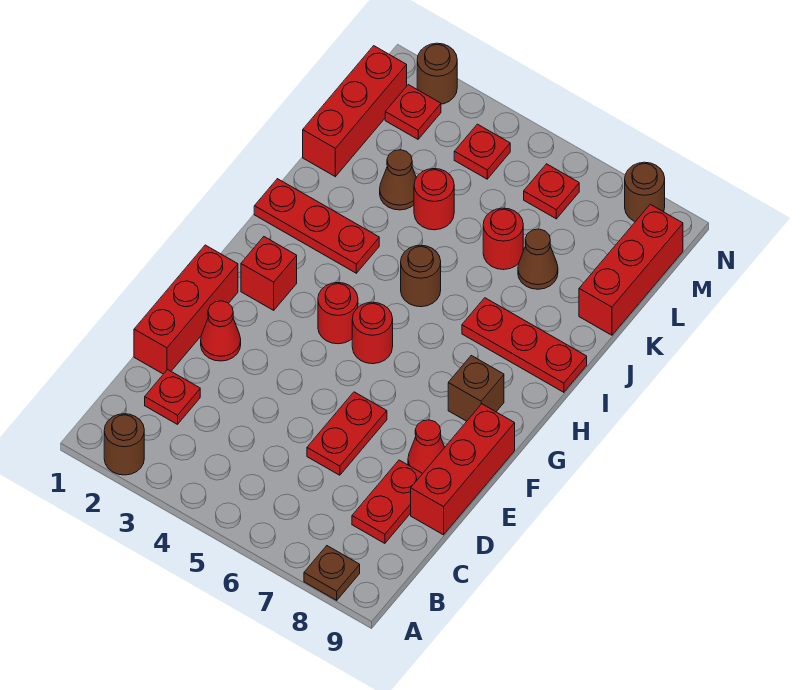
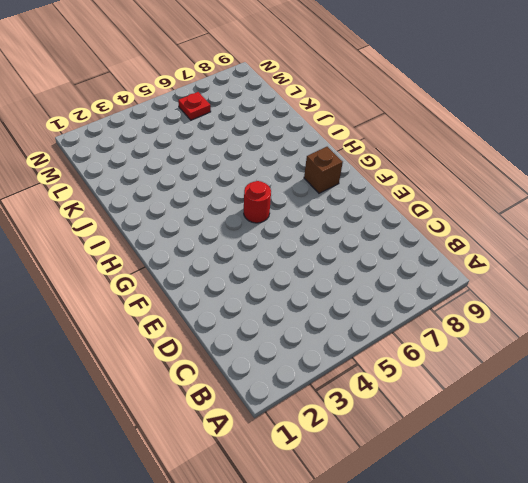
none -> brown 1x1 round brick [104,414,144,475]
none -> brown 1x1 plate [304,546,360,600]
none -> red 1x1 plate [145,370,200,424]

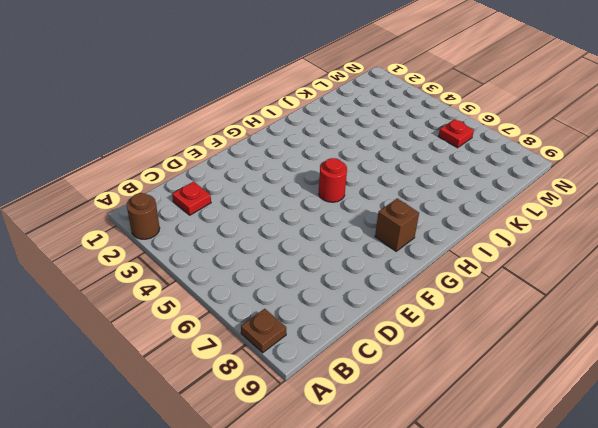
none -> red 1x2 plate [352,460,423,543]
none -> red 1x3 brick [134,245,238,374]
none -> red 1x2 plate [307,392,387,475]

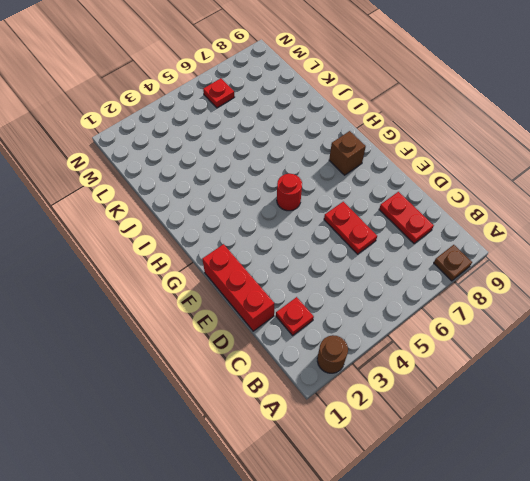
none -> red 1x3 brick [411,404,515,535]
none -> red 1x1 cone [201,301,241,361]
none -> red 1x1 cone [408,420,445,473]

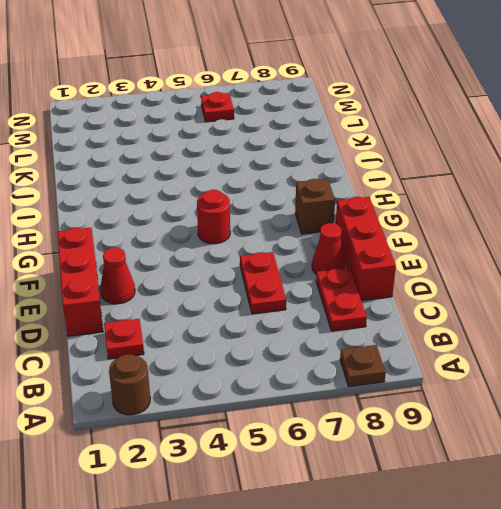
none -> red 1x1 brick [241,237,297,310]
none -> red 1x1 round brick [318,283,358,344]
none -> red 1x3 plate [254,179,379,273]

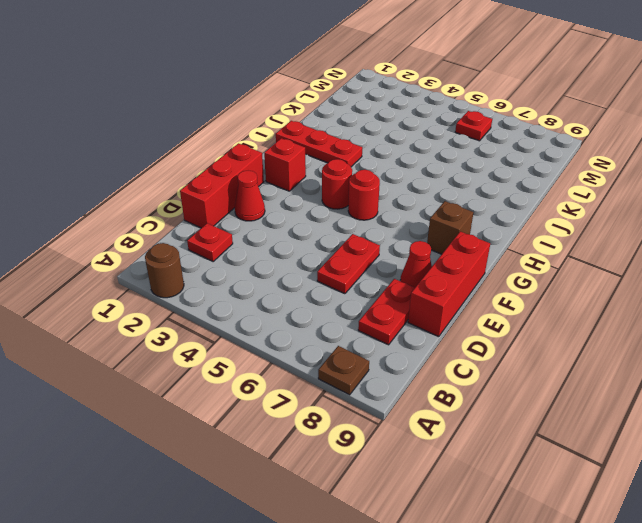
none -> brown 1x1 round brick [401,245,441,307]
none -> red 1x3 plate [462,298,587,392]
none -> red 1x3 brick [303,46,407,177]

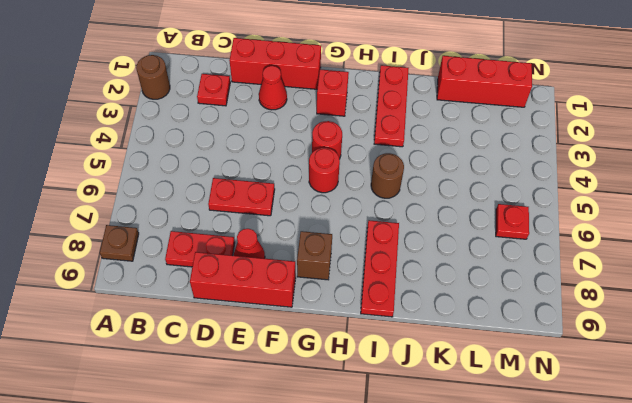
none -> brown 1x1 cone [380,150,416,210]
none -> red 1x1 round brick [414,169,454,230]
none -> red 1x1 round brick [483,208,523,270]

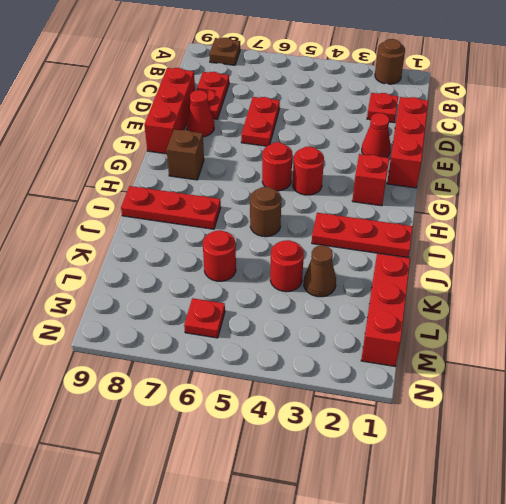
none -> brown 1x1 cone [518,229,558,289]
none -> red 1x3 brick [579,204,683,335]
none -> red 1x1 plate [385,85,441,139]

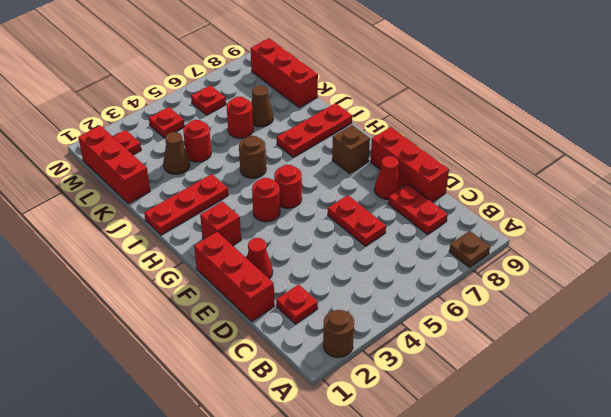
none -> brown 1x1 round brick [417,43,457,104]
none -> brown 1x1 round brick [625,162,665,222]

